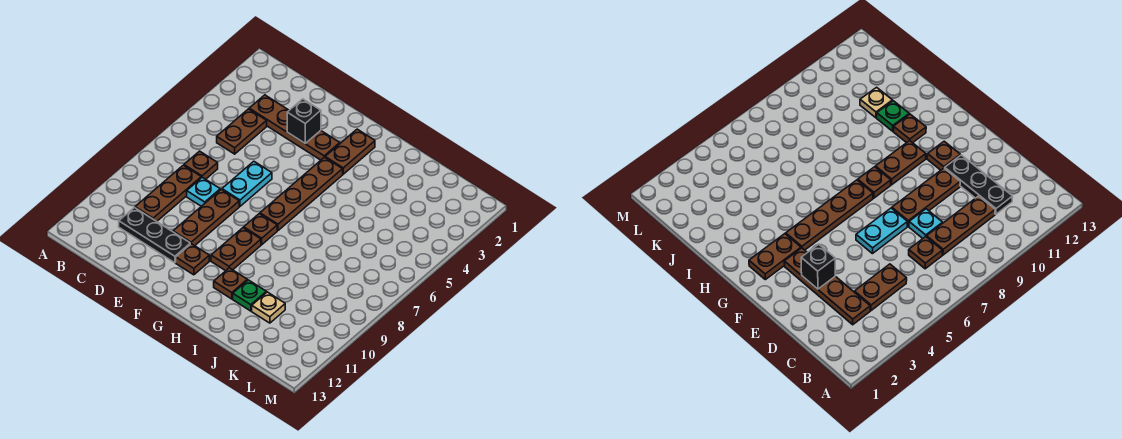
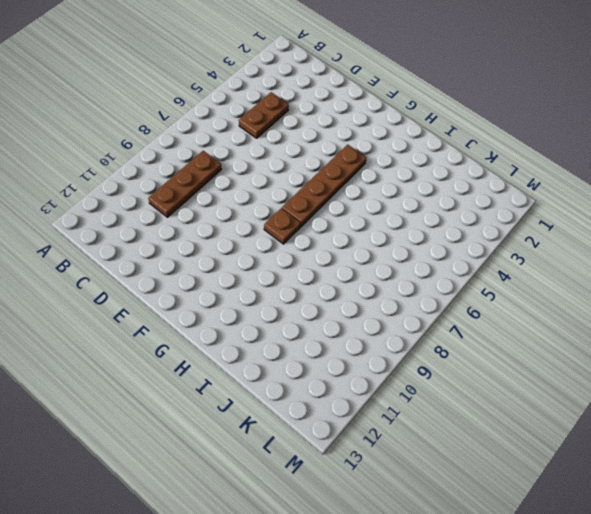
none -> brown 1x4 plate [249,95,340,160]
none -> brown 1x1 plate [184,151,218,179]
none -> black 1x3 plate [119,208,190,263]

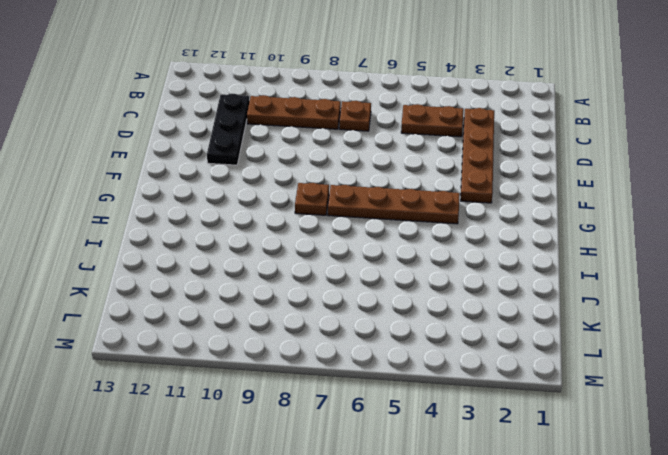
none -> cyan 1x1 plate [187,177,220,206]
none -> cyan 1x2 plate [222,161,272,206]
none -> brown 1x3 plate [173,189,239,246]

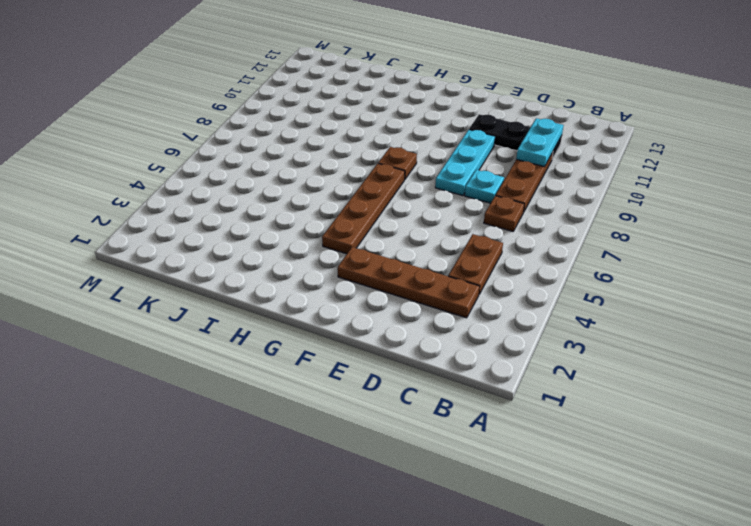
cyan 1x2 plate [516,118,563,167] -> cyan 1x2 plate moved to [222,161,272,206]
cyan 1x3 plate [435,130,495,196] -> brown 1x3 plate [173,189,239,246]
none -> brown 1x1 plate [176,244,209,275]
none -> brown 1x2 plate [325,129,375,174]
none -> brown 1x2 plate [211,228,261,271]

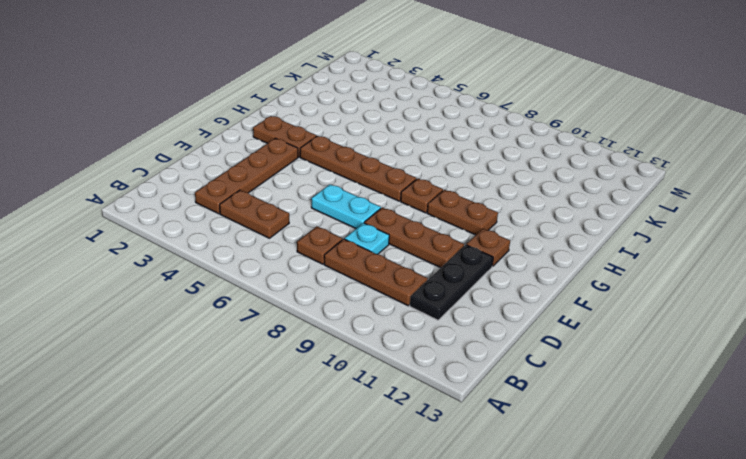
none -> brown 1x1 plate [214,268,247,299]
none -> green 1x1 plate [233,280,266,311]
none -> tan 1x1 plate [252,292,285,323]

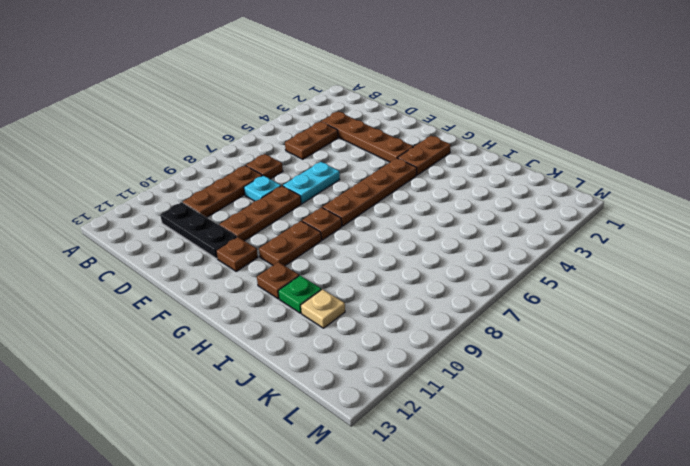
none -> black 1x1 brick [287,99,321,143]

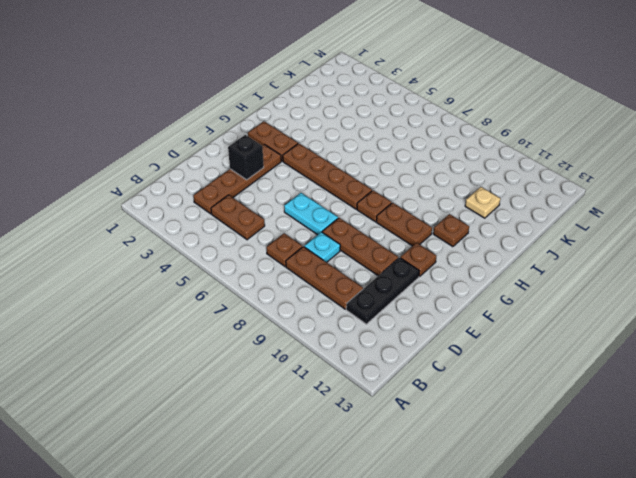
none -> green 1x1 plate [233,280,266,311]

